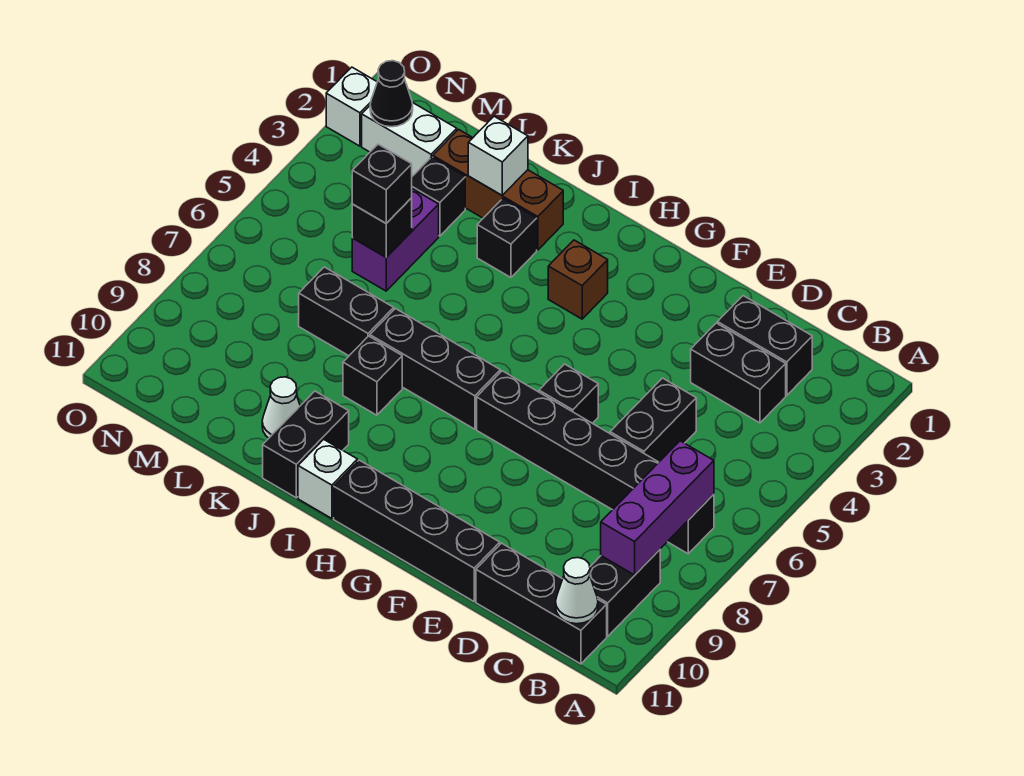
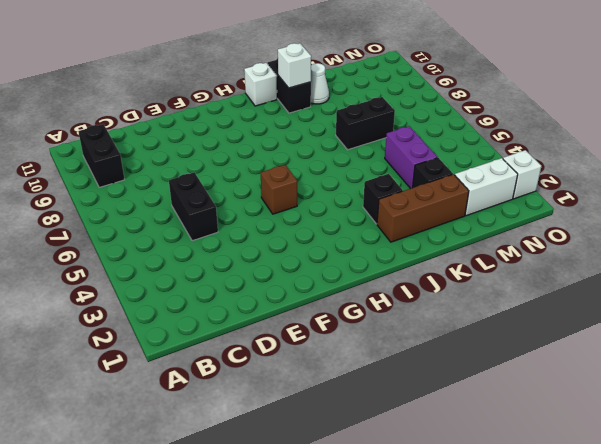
brown 1x1 brick [261,165,297,214] -> brown 1x1 brick moved to [548,240,608,319]
white 1x1 brick [278,43,311,88] -> white 1x1 brick moved to [468,116,528,195]
none -> black 1x6 brick [477,371,714,554]
none -> black 1x3 brick [476,543,607,664]
none -> black 1x2 brick [717,296,812,395]

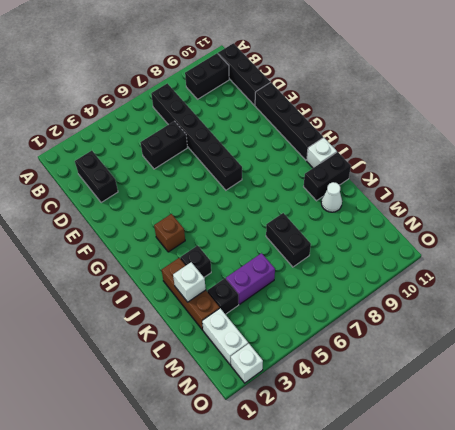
none -> black 1x2 brick [691,323,786,423]
none -> black 1x1 brick [539,364,598,423]
none -> black 1x3 brick [370,309,500,429]

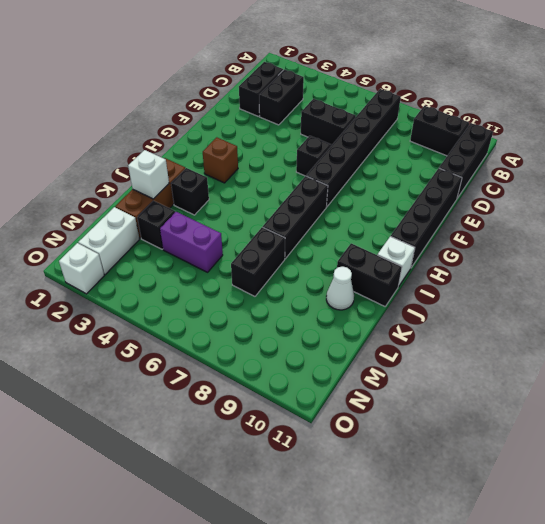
none -> black 1x1 brick [343,336,402,415]
none -> purple 1x3 brick [601,441,714,575]
none -> white 1x1 cone [556,558,598,624]

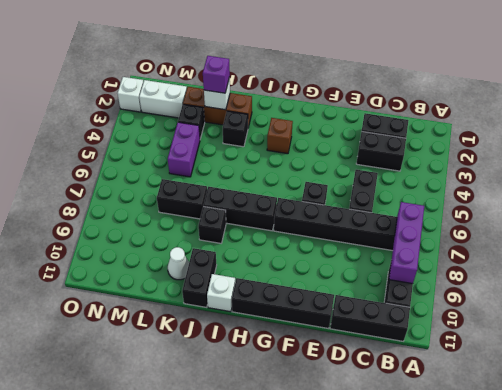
purple 1x1 brick [203,56,230,93] -> none
none -> white 1x1 cone [556,558,598,624]
none -> black 1x1 brick [352,198,412,257]
none -> black 1x1 cone [370,61,413,127]

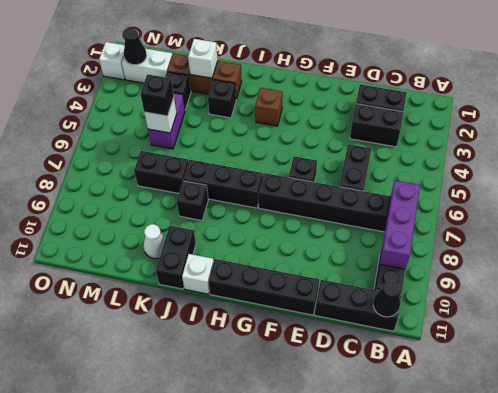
black 1x1 cone [373,281,400,317] -> white 1x1 cone [556,558,598,624]
white 1x1 brick [144,98,177,133] -> black 1x1 brick [352,198,412,257]

